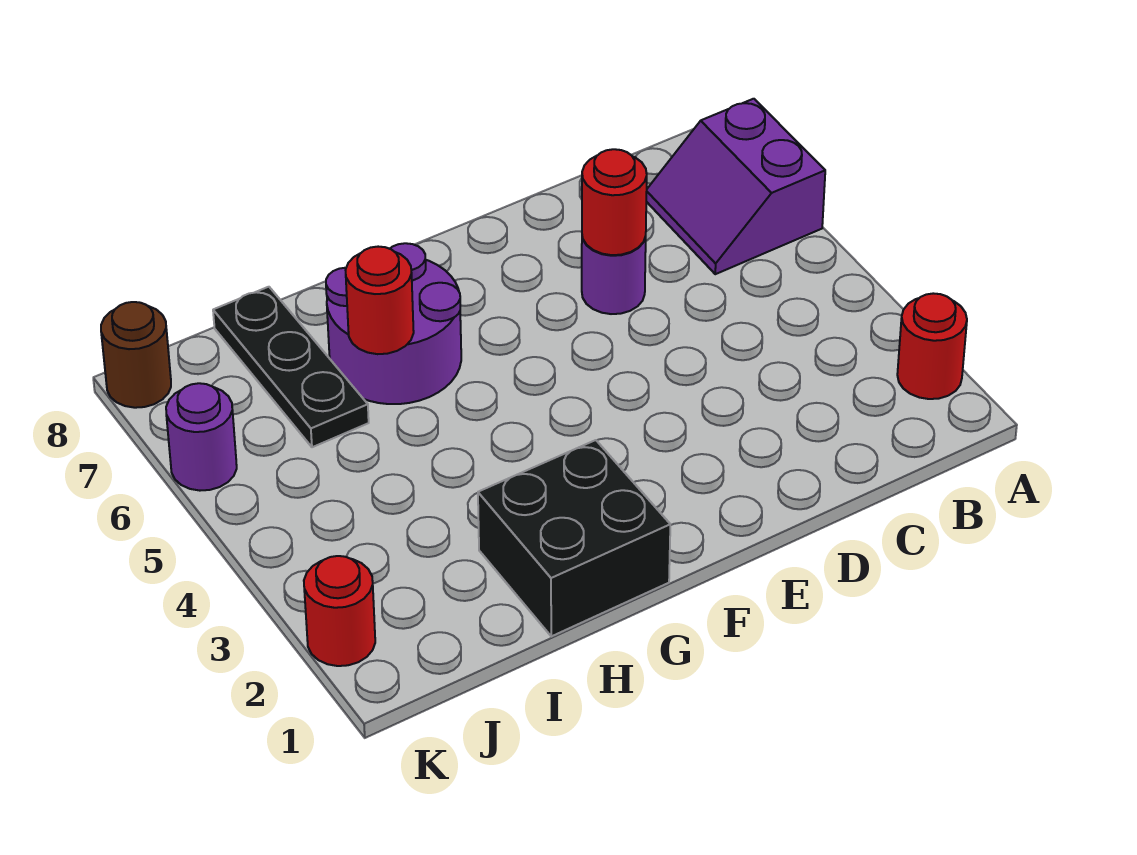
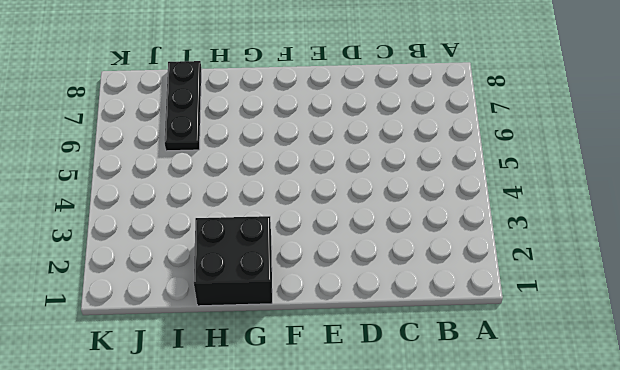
none -> red 1x1 round brick [897,293,967,399]
none -> purple 2x2 slope [646,99,825,274]

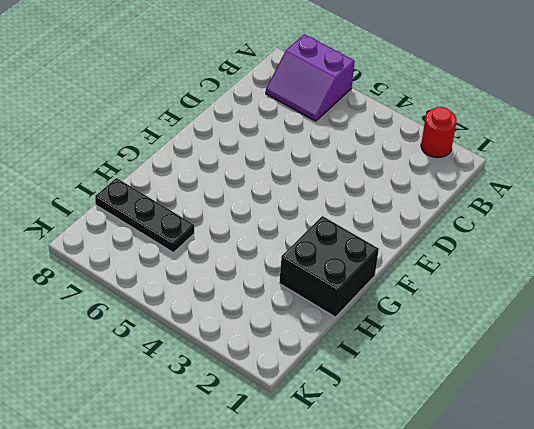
none -> purple 1x1 round brick [582,237,646,314]
none -> purple 2x2 round brick [326,243,461,404]

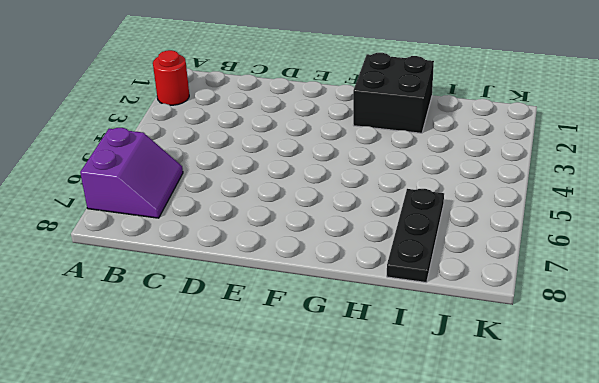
none -> purple 1x1 round brick [582,237,646,314]
none -> purple 2x2 round brick [326,243,461,404]

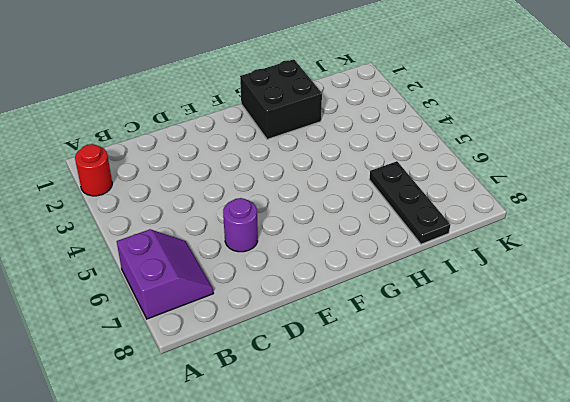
none -> purple 2x2 round brick [326,243,461,404]
none -> red 1x1 round brick [304,556,375,666]

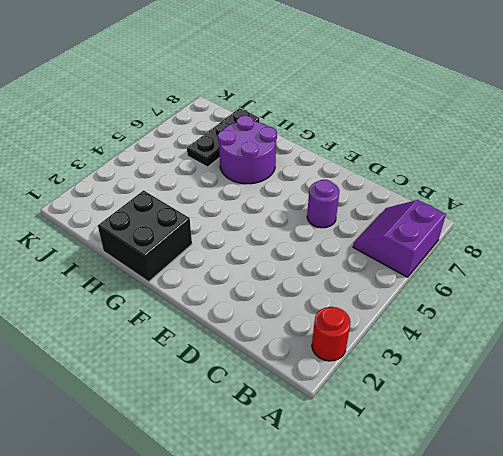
none -> red 1x1 round brick [304,556,375,666]
none -> purple 1x1 round brick [166,383,237,491]

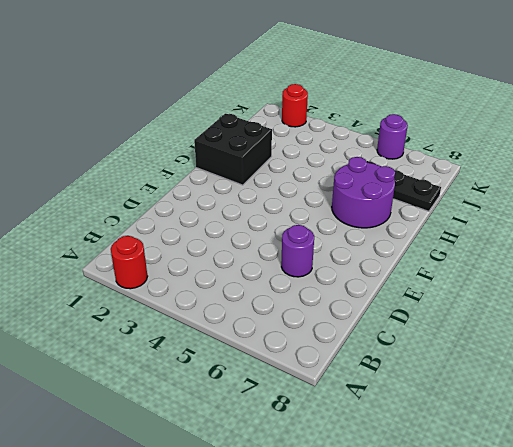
none -> purple 2x2 slope [646,99,825,274]
none -> brown 1x1 round brick [101,302,171,408]

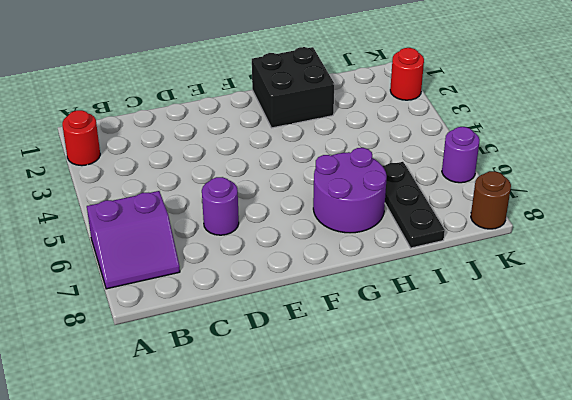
purple 2x2 slope [87,191,180,289] -> purple 2x2 slope turned to [646,99,825,274]
none -> red 1x1 round brick [582,149,647,255]
none -> red 1x1 round brick [346,247,414,354]

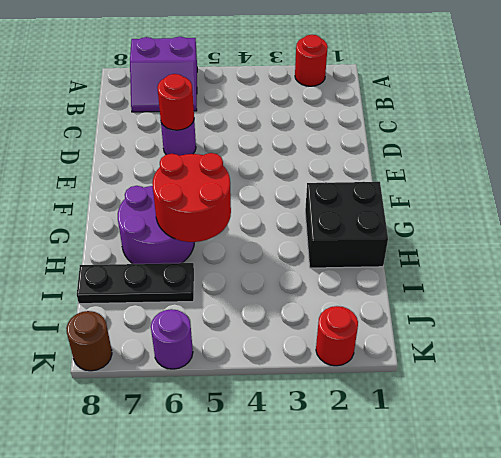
red 2x2 round brick [152,153,231,242] -> red 1x1 round brick [346,247,414,354]

